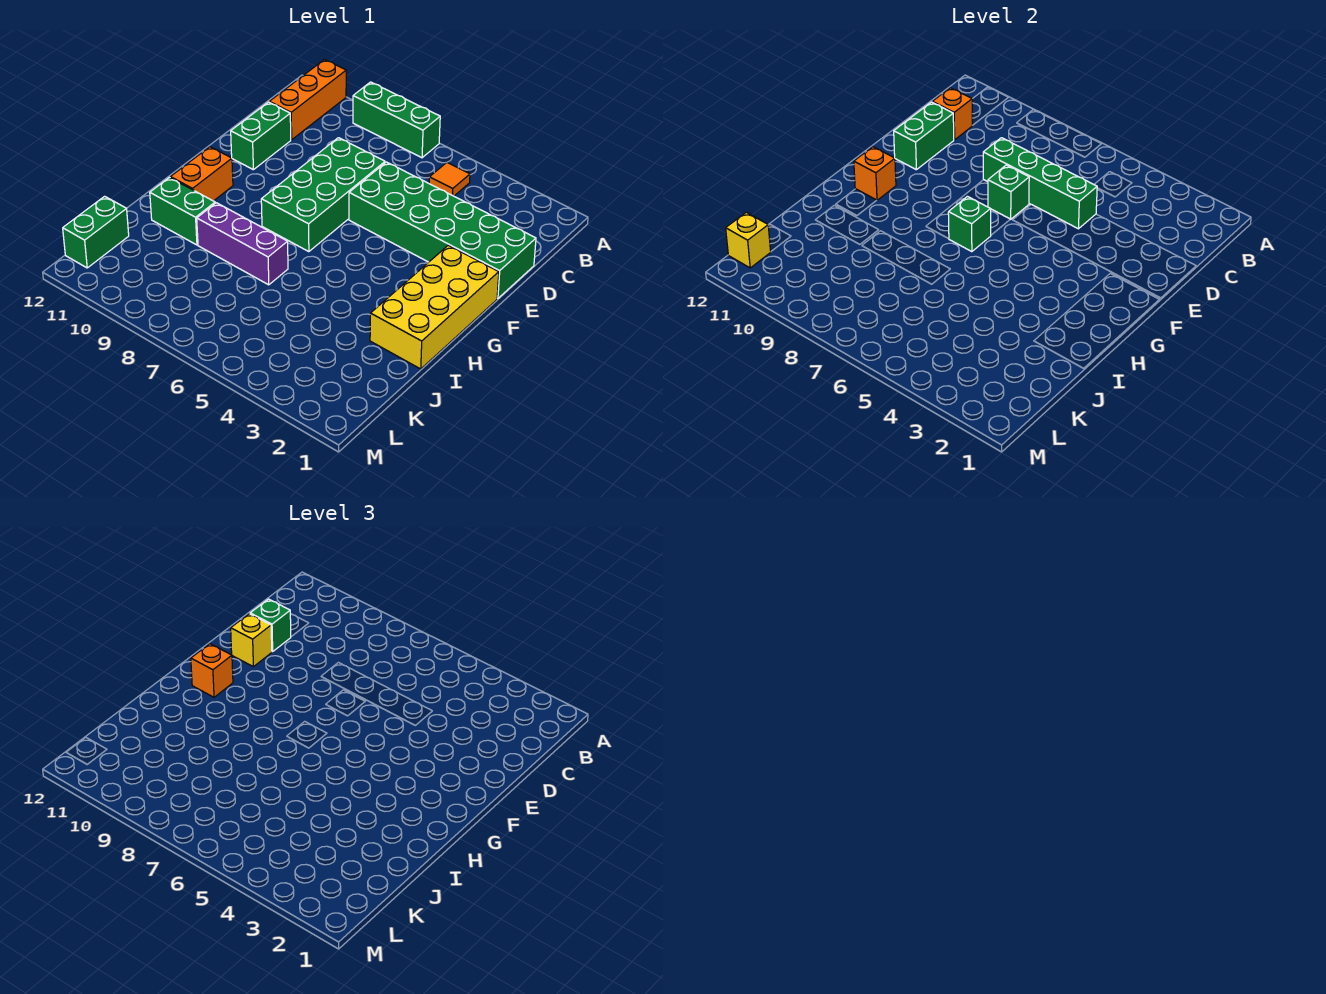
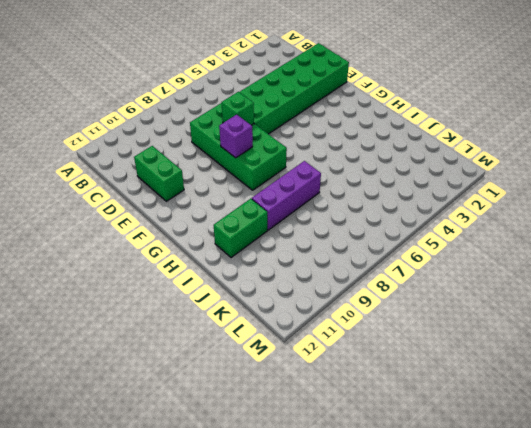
purple 1x1 brick [219,115,253,158] -> none
none -> green 1x3 brick [353,82,440,158]
none -> orange 1x3 brick [269,60,346,140]
none -> orange 1x1 tile [429,163,470,196]

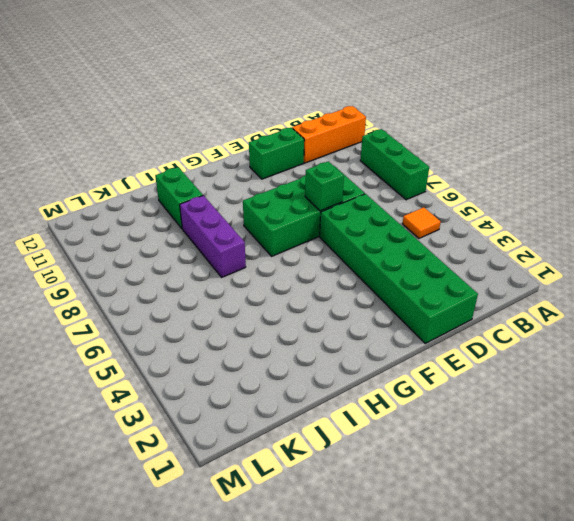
none -> yellow 2x4 brick [370,245,499,369]
none -> orange 1x2 brick [170,147,233,201]
none -> green 1x2 brick [63,196,129,268]

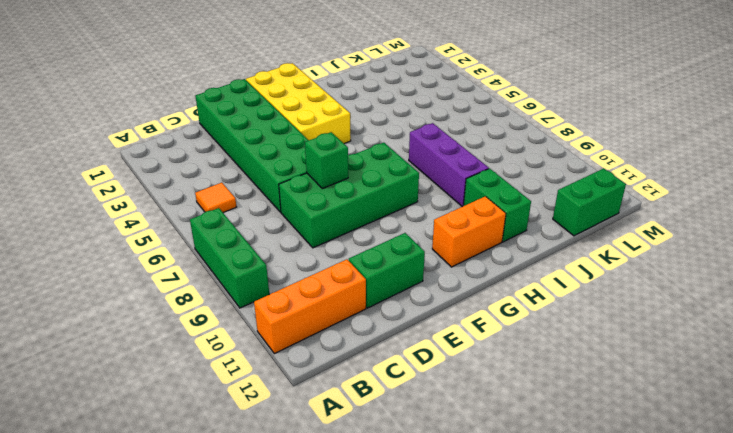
yellow 2x4 brick [246,63,351,144] -> yellow 2x4 brick turned to [370,245,499,369]
none -> orange 1x1 brick [932,88,972,140]
none -> green 1x4 brick [983,138,1097,229]
none -> green 1x2 brick [894,102,954,170]

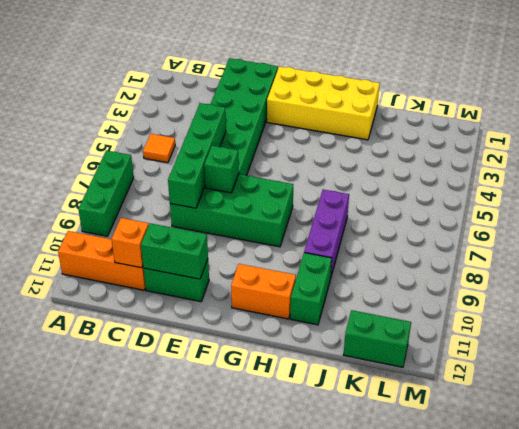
none -> green 1x1 brick [948,196,991,252]
none -> orange 1x1 brick [854,147,896,200]
none -> yellow 1x1 brick [726,212,771,268]

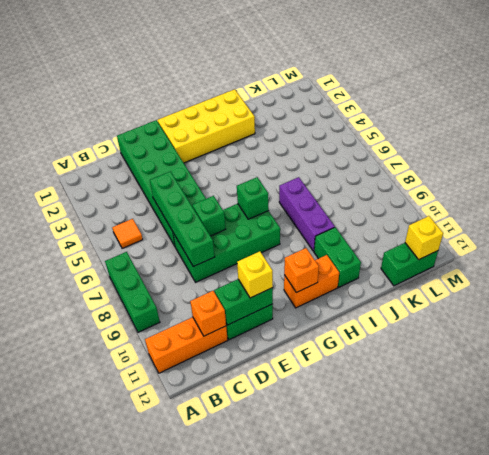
none -> green 1x1 brick [250,599,291,652]
none -> orange 1x1 brick [191,644,233,697]

